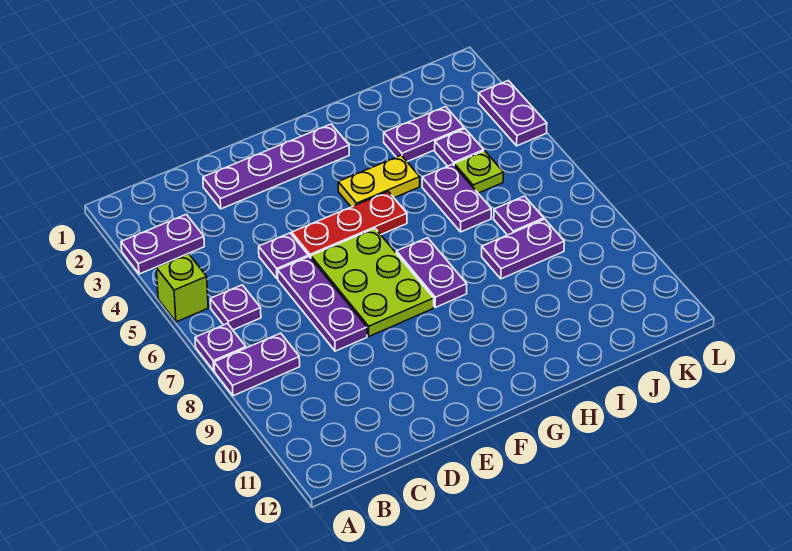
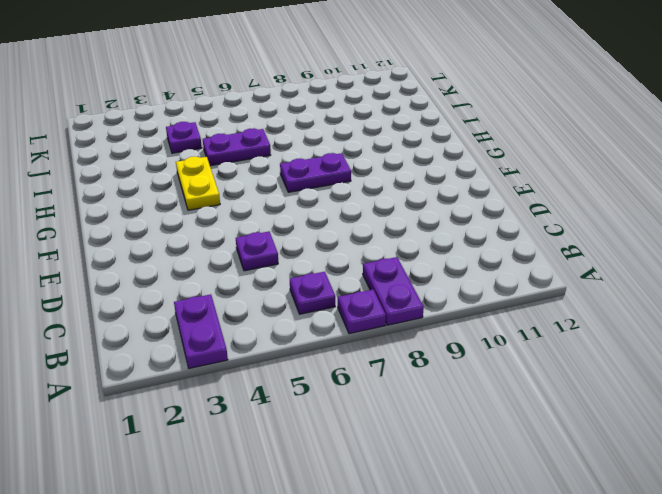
none -> lime 1x1 brick [156,254,208,322]
none -> purple 1x4 plate [203,124,349,209]
none -> purple 1x3 plate [278,256,367,351]

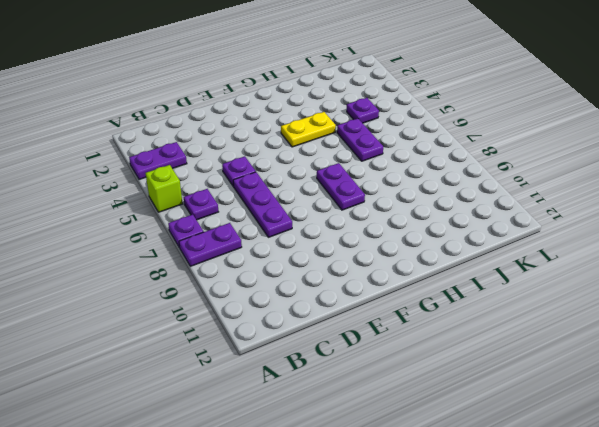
none -> purple 1x4 plate [203,124,349,209]
none -> red 1x3 plate [292,192,407,258]
none -> lime 2x3 plate [311,229,434,336]

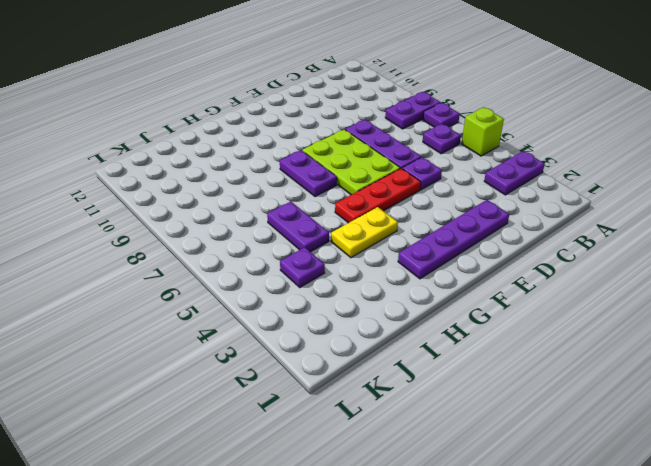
none -> purple 1x2 plate [384,107,464,161]
none -> purple 1x2 plate [482,219,564,279]
none -> lime 1x1 plate [454,151,504,193]

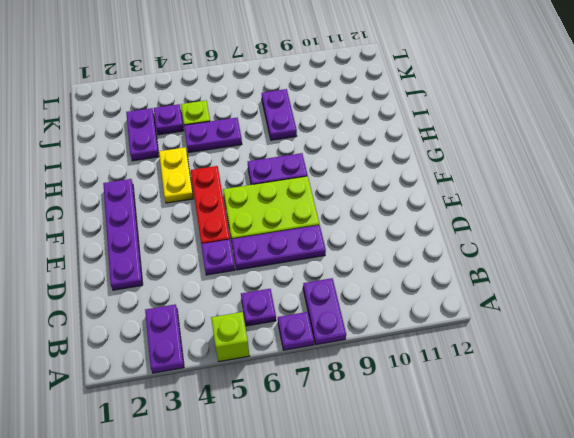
none -> purple 1x1 plate [494,196,544,235]
none -> purple 1x2 plate [478,81,547,146]

